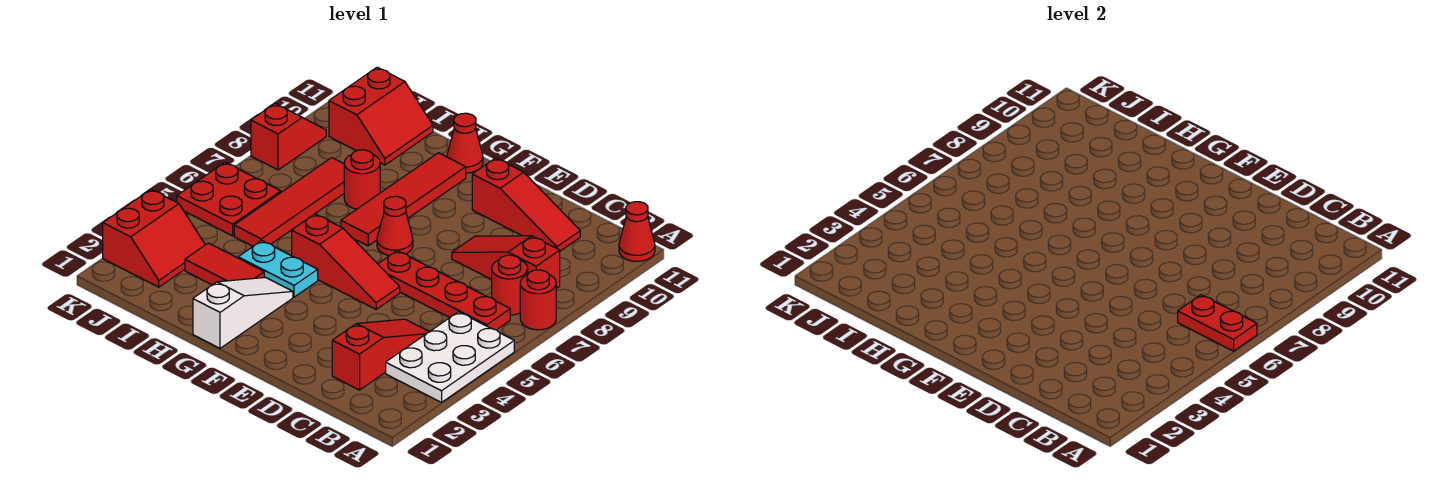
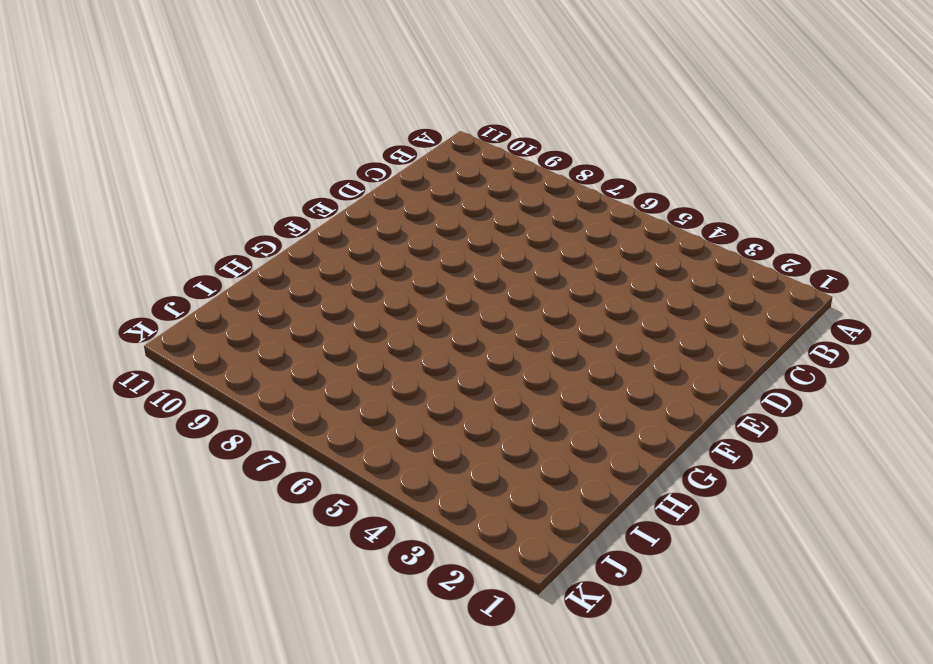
none -> white 2x3 plate [386,312,514,402]
none -> red 1x1 round brick [520,270,556,330]
none -> red 1x1 cone [619,202,655,261]

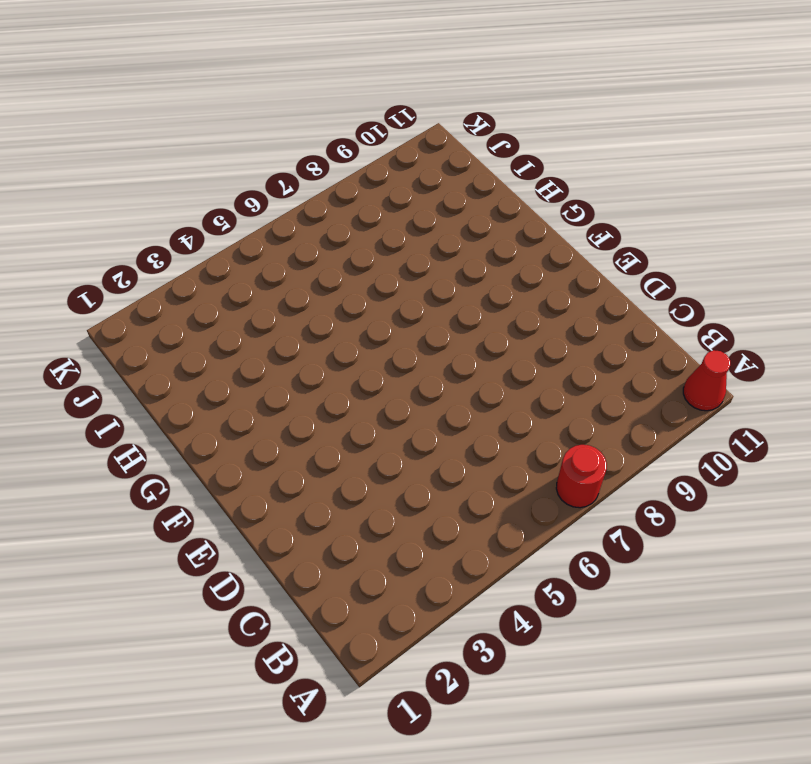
none -> white 2x3 plate [386,312,514,402]
none -> red 1x4 plate [378,251,510,330]
none -> red 1x1 round brick [492,255,528,315]

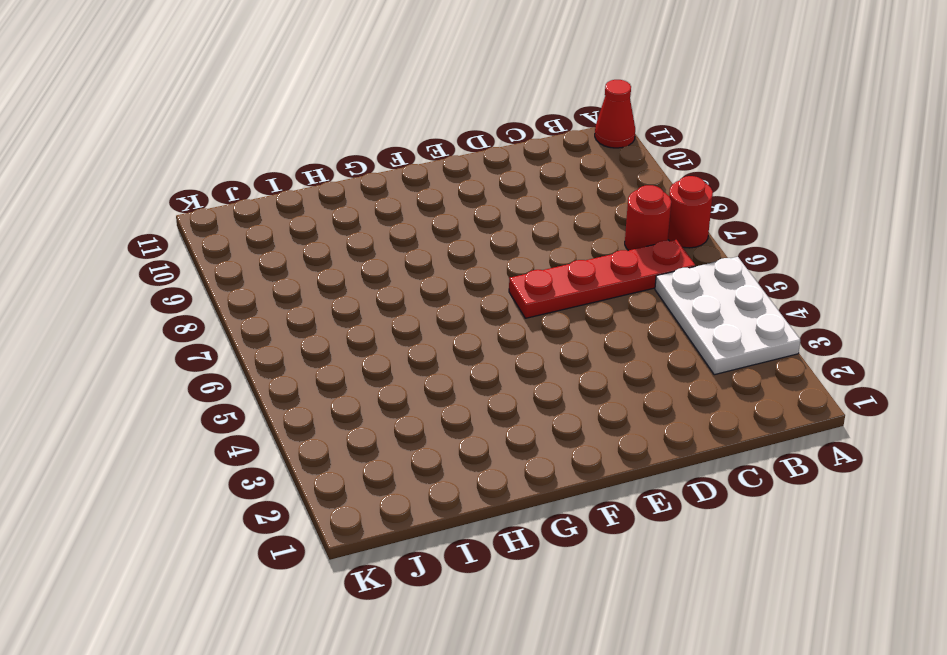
none -> red 1x3 slope [452,236,560,288]
none -> red 1x3 slope [332,319,429,390]
none -> red 1x3 slope [472,158,580,251]

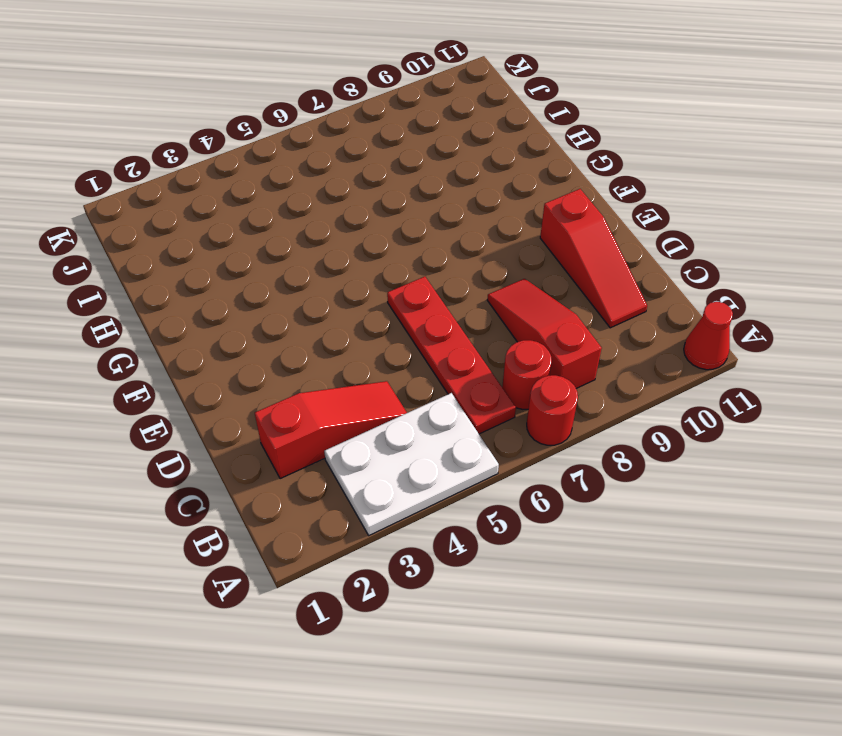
none -> red 1x3 slope [292,214,400,309]
none -> red 1x1 cone [377,196,413,256]
none -> white 1x3 slope [193,277,293,348]

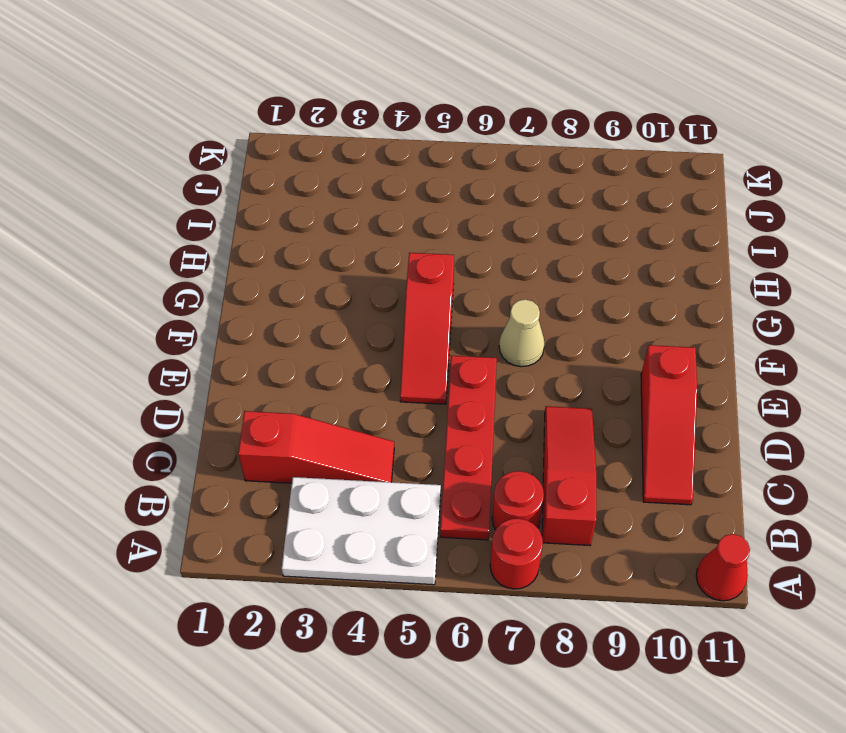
tan 1x1 cone [499,299,545,367] -> red 1x1 cone [377,196,413,256]
none -> white 1x3 slope [193,277,293,348]
none -> cyan 1x2 plate [238,241,318,297]
none -> red 1x4 tile [341,153,466,246]

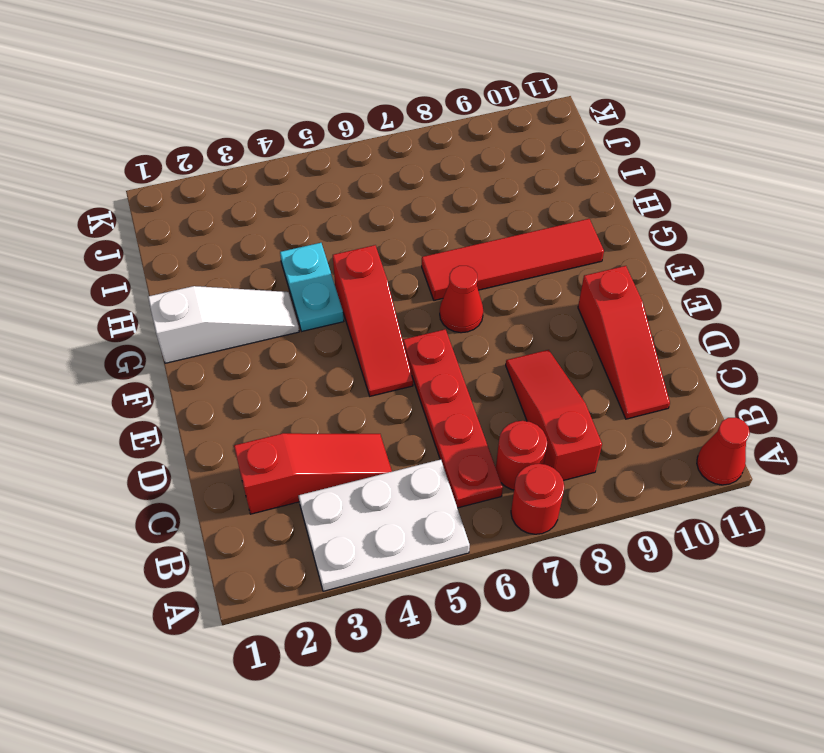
none -> red 1x1 cone [447,113,483,173]
none -> red 1x2 tile [185,243,264,285]
none -> red 1x1 round brick [344,150,380,209]

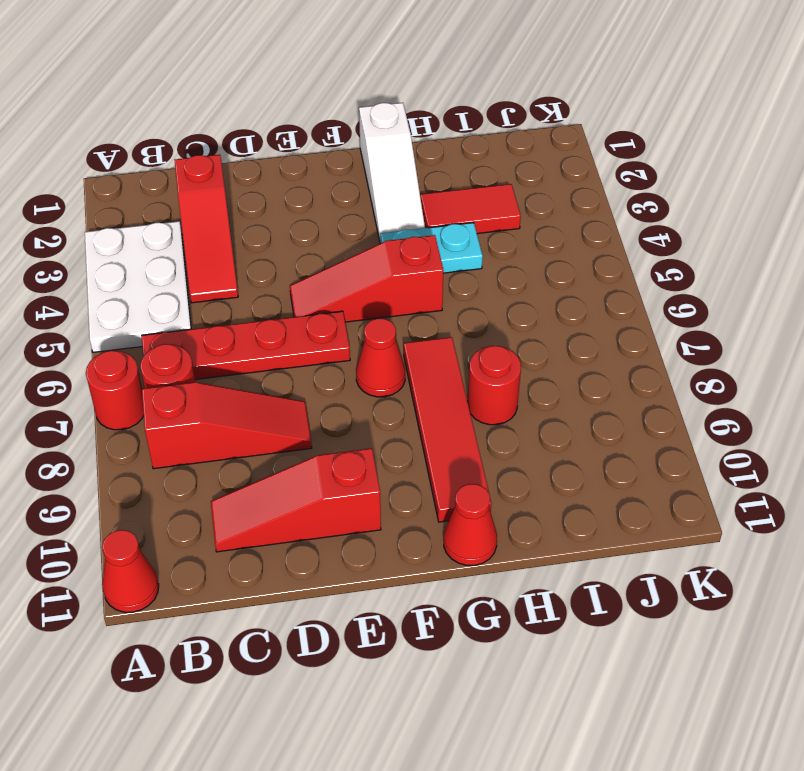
none -> red 1x4 tile [234,158,344,246]
none -> red 2x2 slope [329,67,433,165]
none -> red 2x2 slope [103,189,205,287]

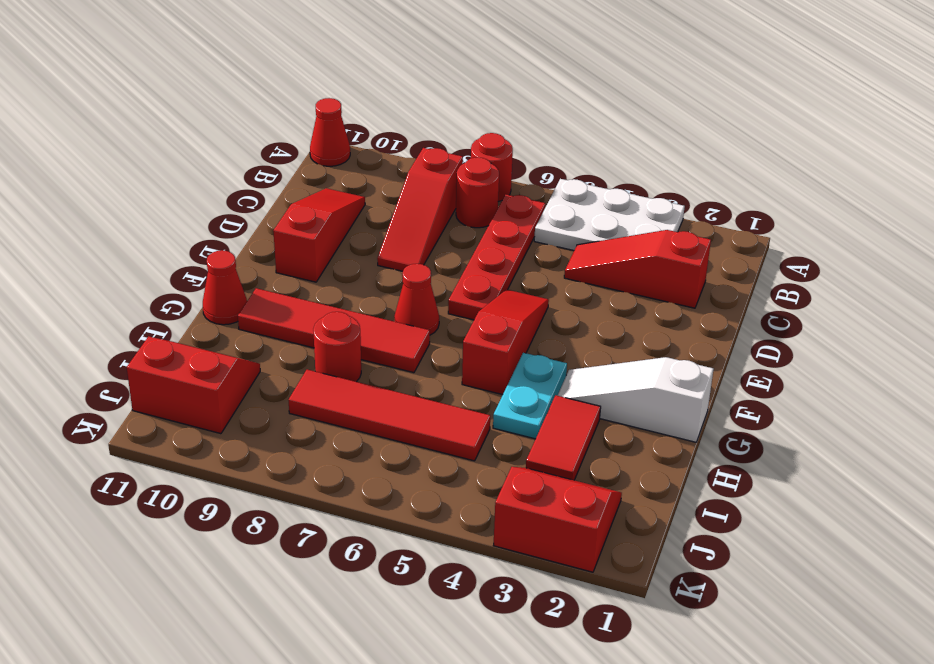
none -> red 2x2 plate [177,162,281,236]
none -> red 1x2 slope [251,104,326,170]
none -> red 1x2 plate [1178,295,1257,351]

